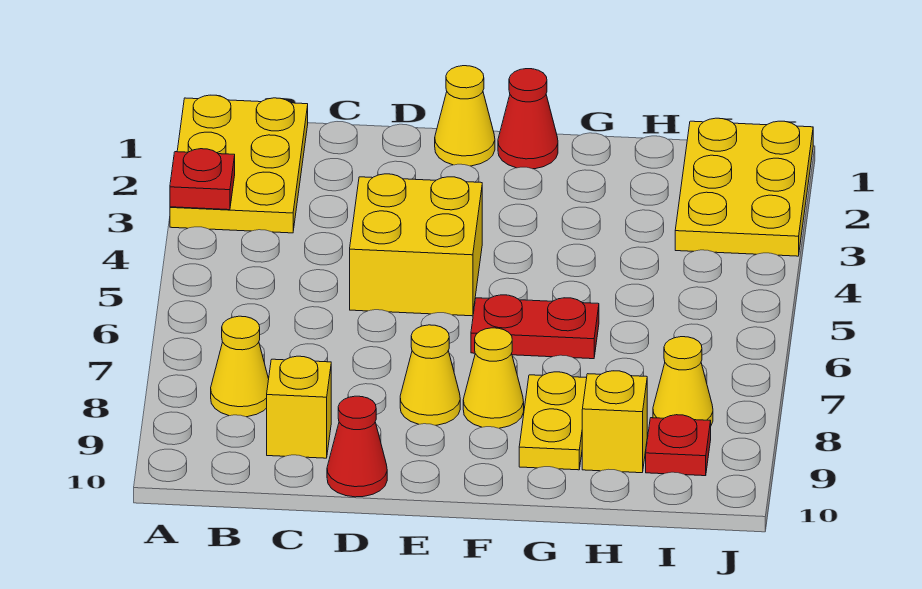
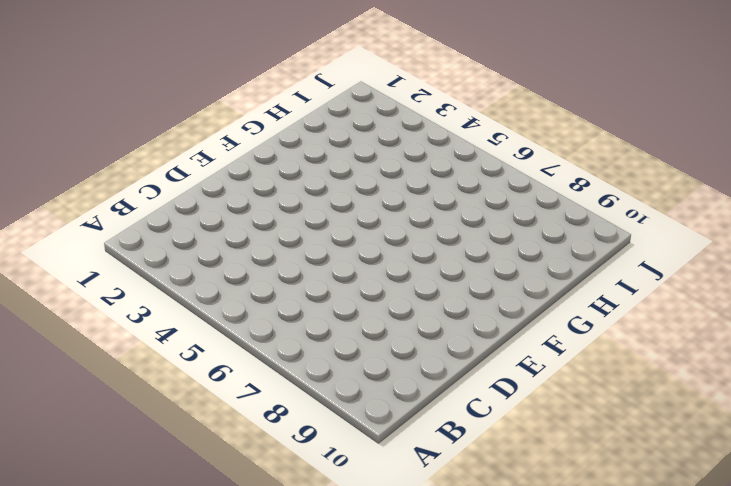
none -> yellow 2x3 plate [170,95,308,233]
none -> yellow 1x1 cone [211,316,269,417]
none -> yellow 1x1 brick [267,356,331,458]

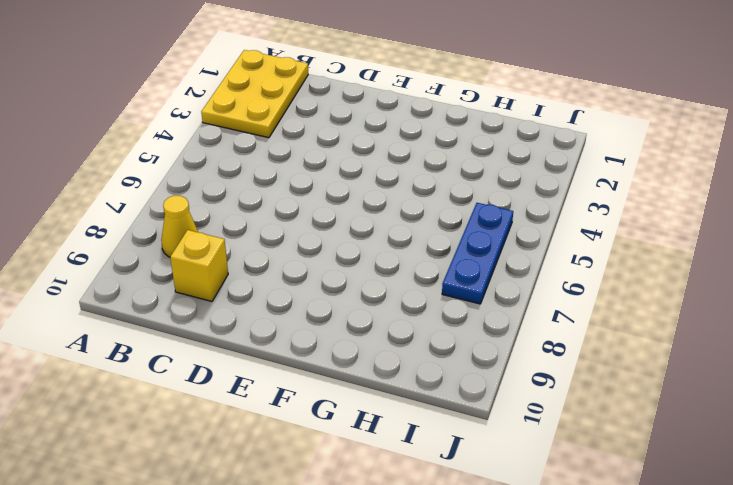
blue 1x3 plate [442,203,513,304] -> none
none -> yellow 2x2 brick [350,174,482,316]
none -> red 1x1 cone [327,396,387,497]
none -> yellow 1x1 cone [435,66,495,166]

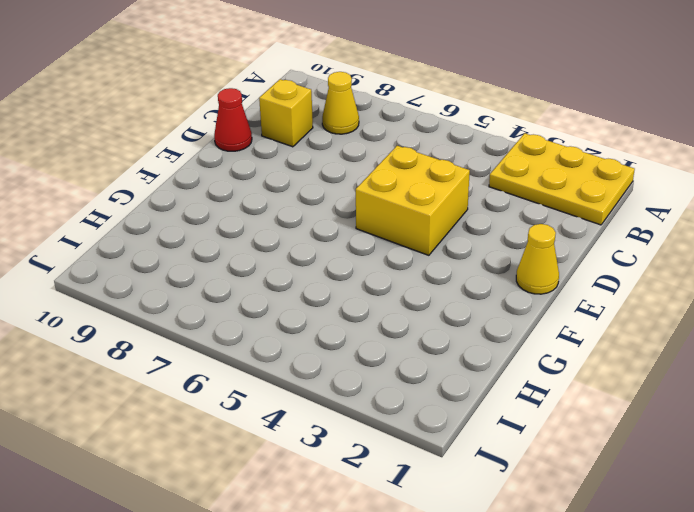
none -> yellow 1x1 cone [400,325,460,425]
none -> red 1x1 cone [498,69,558,169]
none -> red 1x2 plate [471,295,599,359]

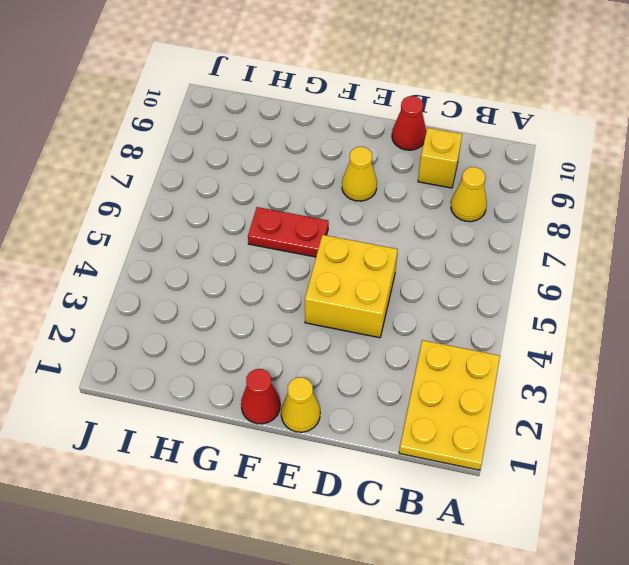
none -> yellow 1x1 cone [463,328,524,428]
none -> yellow 1x2 plate [519,372,587,470]
none -> yellow 1x1 brick [582,371,647,473]

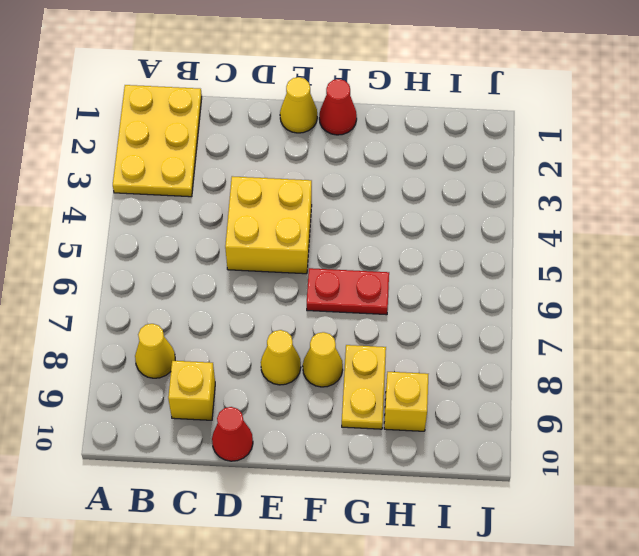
none -> yellow 2x3 plate [675,118,813,256]
none -> yellow 1x1 cone [653,337,713,425]
none -> red 1x1 plate [646,415,711,476]

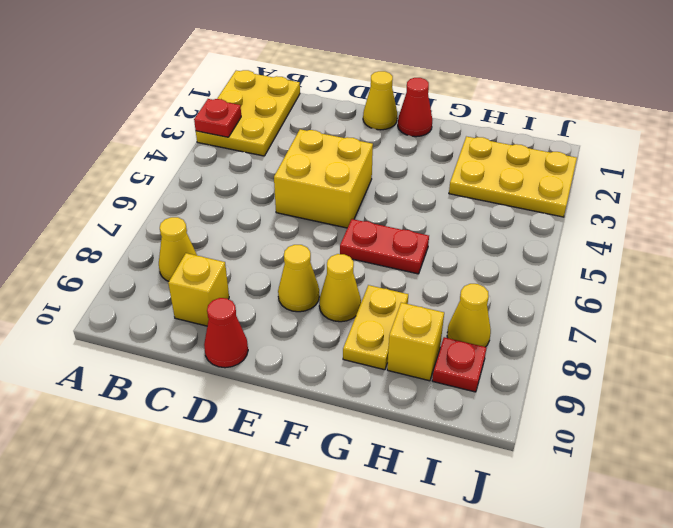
yellow 2x3 plate [449,136,577,217] -> yellow 2x3 plate turned to [675,118,813,256]

